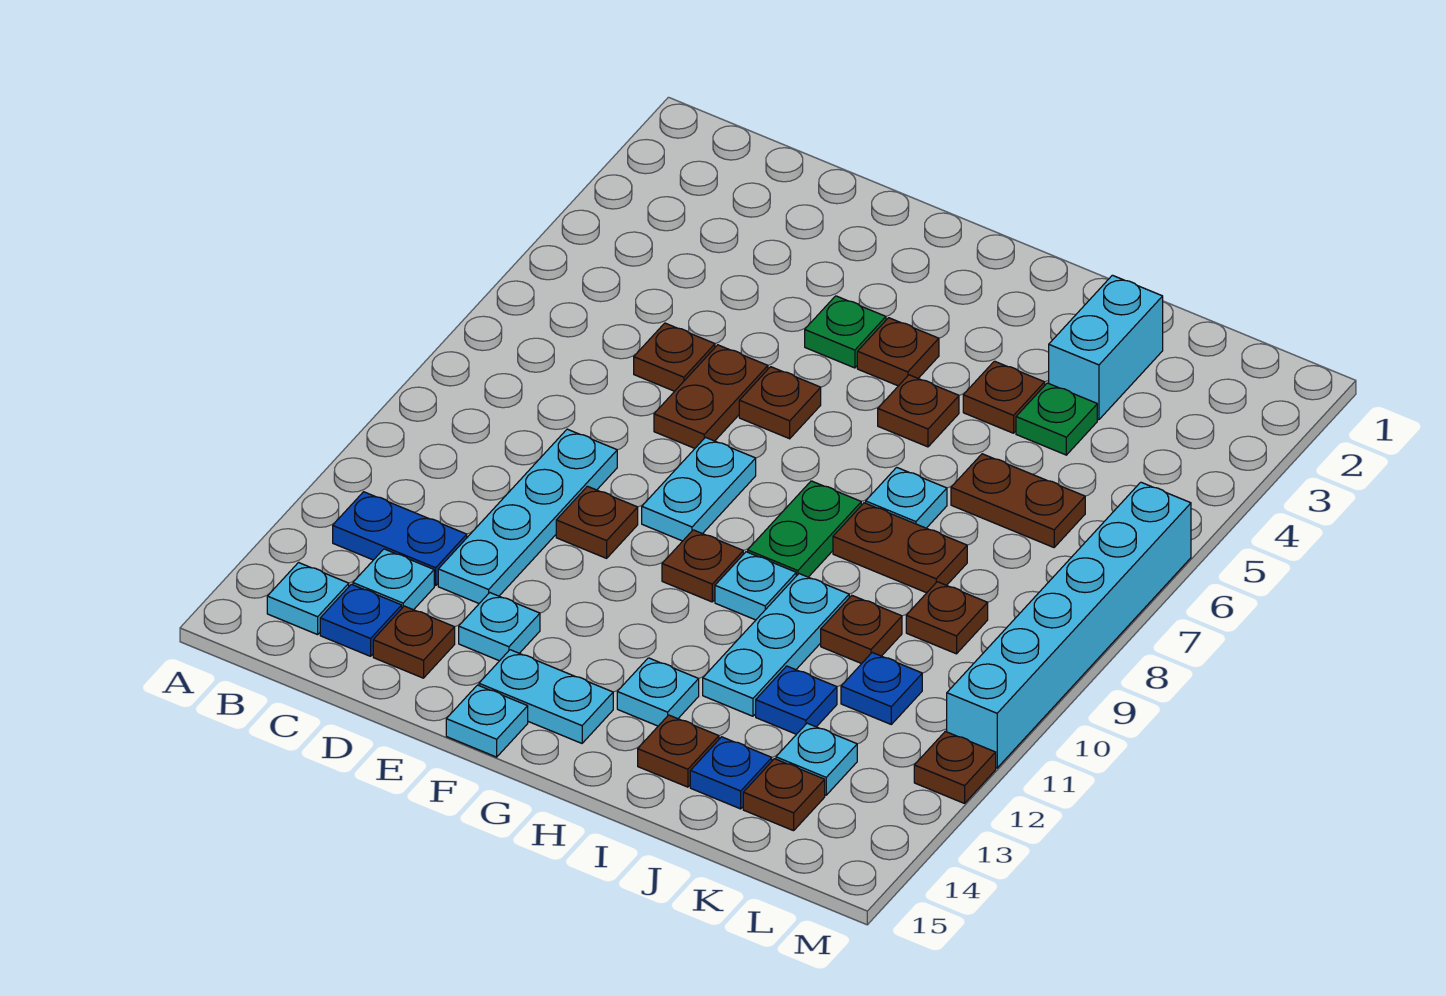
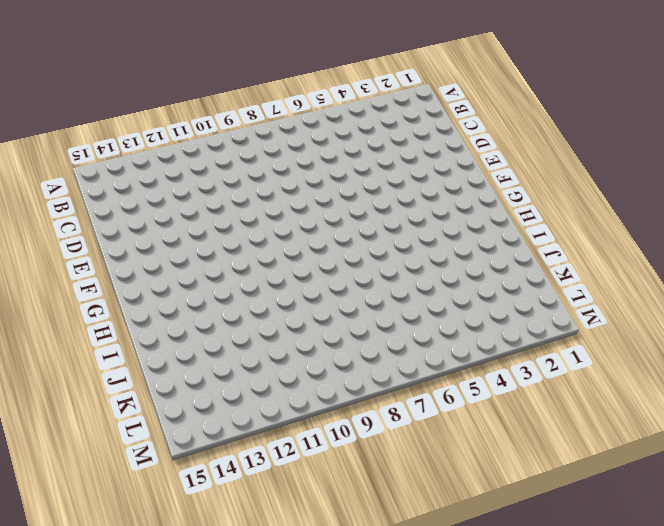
none -> blue 1x2 plate [333,492,467,586]
none -> cyan 1x1 plate [267,563,349,635]
none -> cyan 1x1 plate [353,549,434,610]
none -> blue 1x1 plate [320,584,402,656]

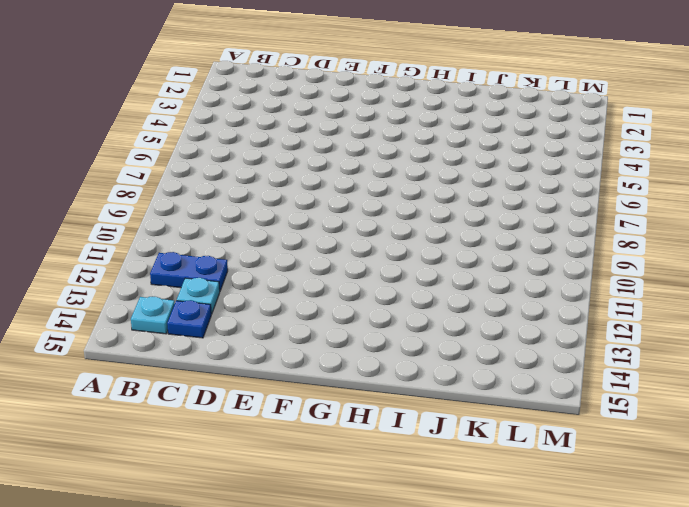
none -> brown 1x1 plate [634,323,715,391]
none -> cyan 1x4 plate [438,429,617,603]
none -> brown 1x1 plate [373,606,455,678]
none -> brown 1x2 plate [654,345,768,448]

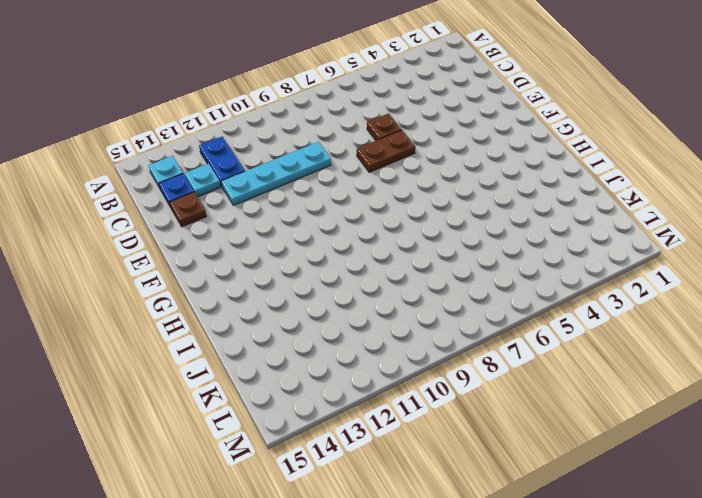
none -> brown 1x1 plate [556,486,638,558]
none -> cyan 1x1 plate [459,593,540,661]
none -> green 1x1 plate [805,296,886,368]
none -> brown 1x1 plate [739,367,821,439]

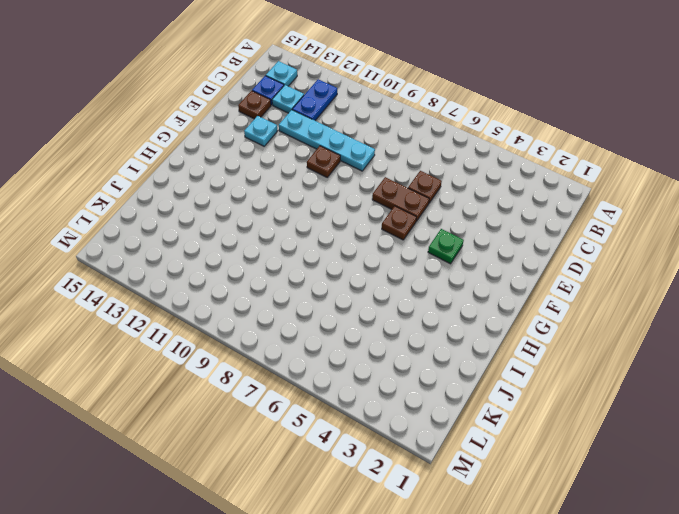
none -> cyan 1x2 plate [642,437,756,541]
none -> cyan 1x2 plate [479,650,613,743]
none -> cyan 1x1 plate [446,685,528,757]
none -> brown 1x1 plate [857,318,939,386]

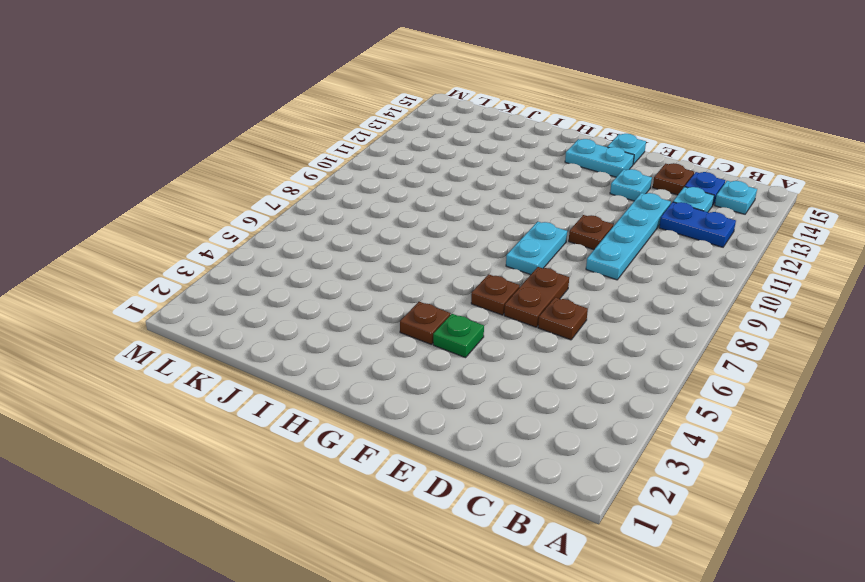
none -> brown 1x1 plate [662,530,743,602]
none -> brown 1x1 plate [878,375,959,447]
none -> green 1x2 plate [748,481,861,577]
none -> cyan 1x1 plate [715,552,796,620]

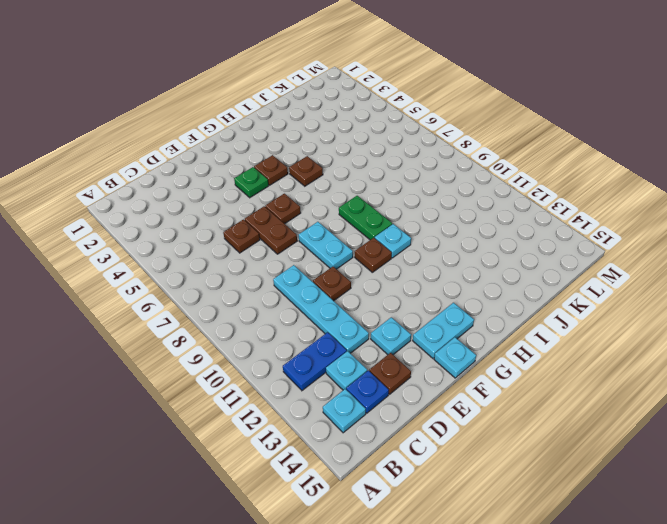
none -> cyan 1x1 plate [617,658,699,726]
none -> brown 1x1 plate [963,361,1045,433]
none -> cyan 1x1 plate [866,467,947,528]
none -> brown 1x2 plate [833,503,967,593]

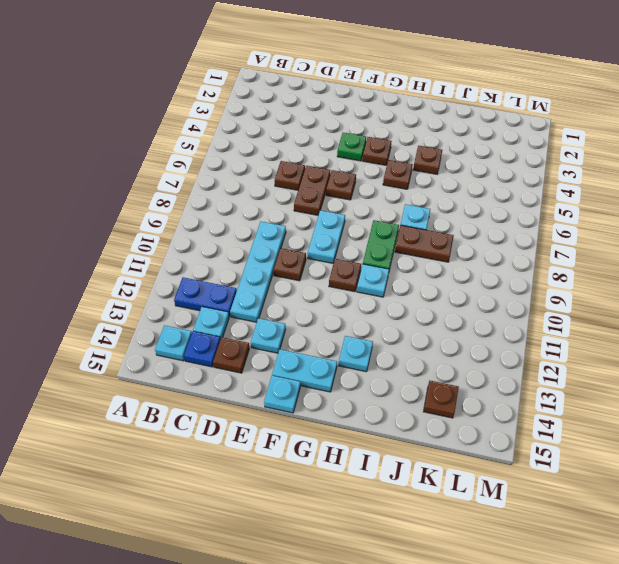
none -> cyan 1x3 plate [703,574,849,716]
none -> brown 1x1 plate [638,715,719,787]
none -> cyan 1x2 brick [1049,275,1163,420]
none -> green 1x1 plate [1016,383,1097,455]

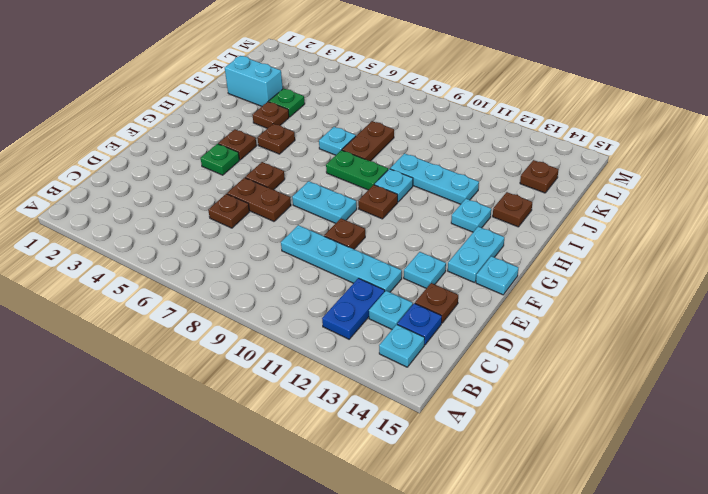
none -> brown 1x2 plate [951,454,1085,547]
none -> brown 1x1 plate [821,596,902,664]
none -> blue 1x1 plate [756,666,837,734]
none -> blue 1x1 plate [690,737,772,809]

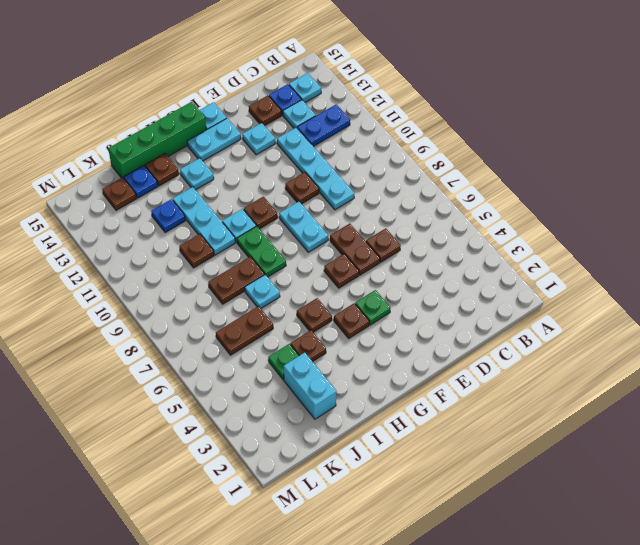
green 1x4 brick [108,102,206,178] -> none
none -> brown 1x1 plate [906,582,988,654]
none -> blue 1x1 plate [841,653,922,724]
none -> cyan 1x1 plate [776,723,857,795]
none -> cyan 1x6 brick [947,482,1191,768]

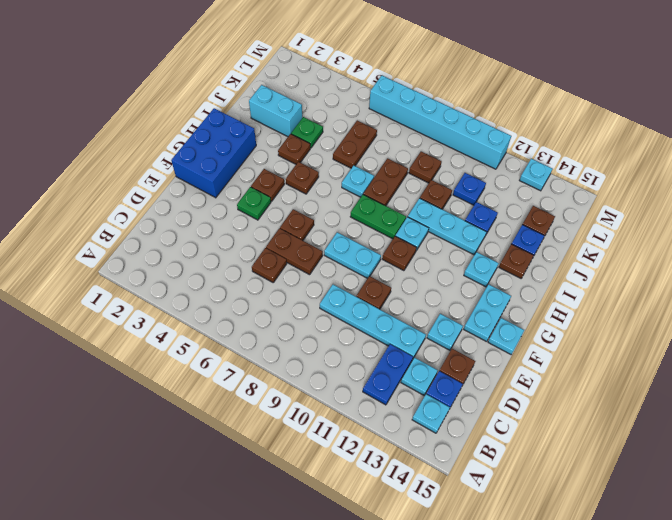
blue 2x3 brick [171,108,256,198] -> none
cyan 1x1 plate [519,159,552,191] -> cyan 1x1 plate moved to [776,723,857,795]
none -> brown 1x1 plate [914,731,996,803]

